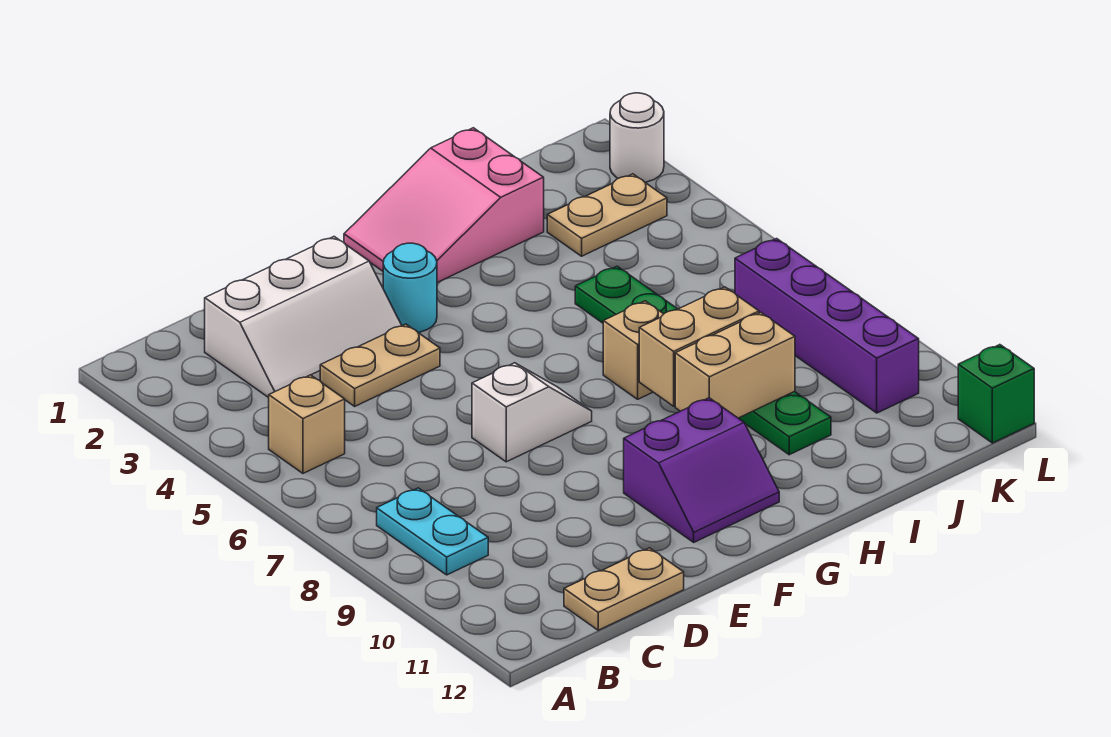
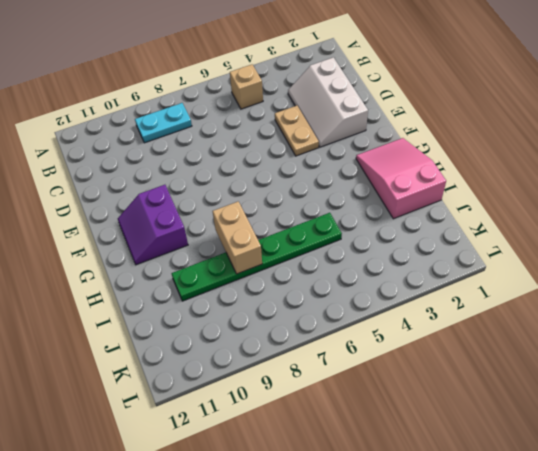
none -> tan 1x2 plate [564,548,684,630]
none -> white 1x2 slope [472,363,592,462]
none -> cyan 1x1 round brick [383,243,437,332]

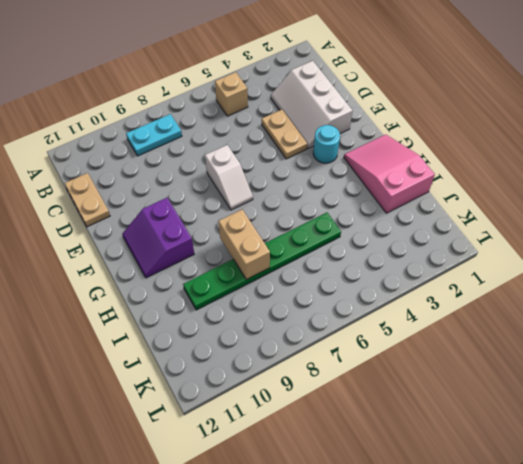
none -> tan 1x1 brick [603,301,663,399]
none -> tan 1x2 plate [547,174,667,256]
none -> purple 1x4 brick [735,239,919,413]

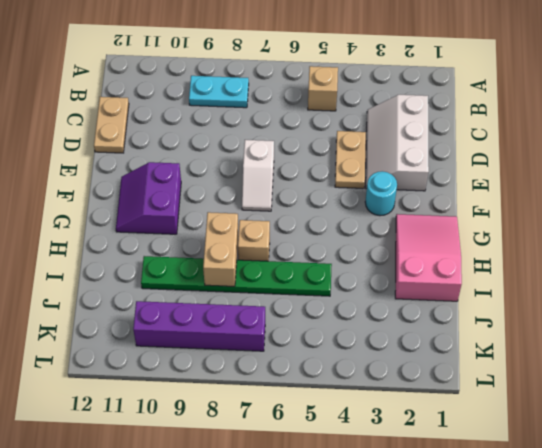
none -> tan 1x2 plate [547,174,667,256]
none -> white 1x1 round brick [610,93,664,182]
none -> green 1x1 brick [958,345,1034,443]

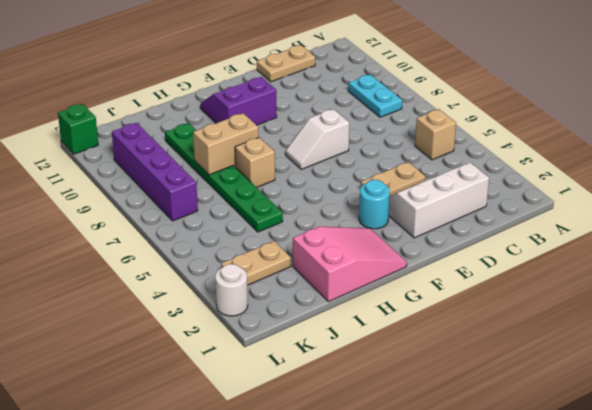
none -> tan 1x2 brick [675,312,795,418]

